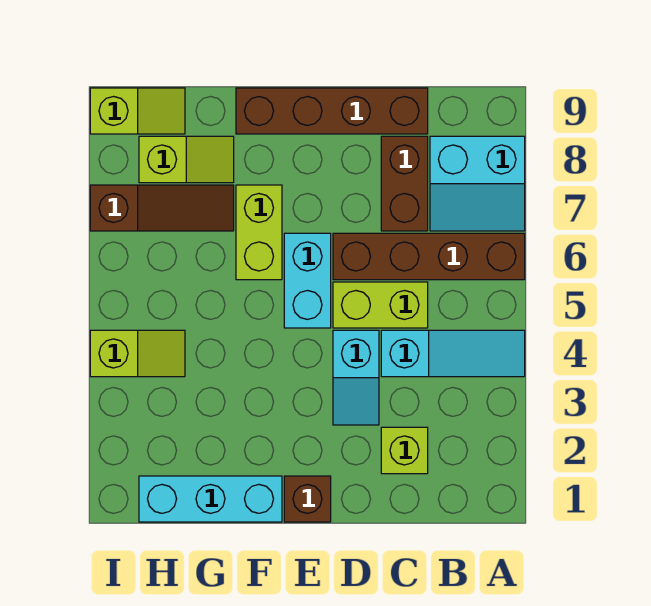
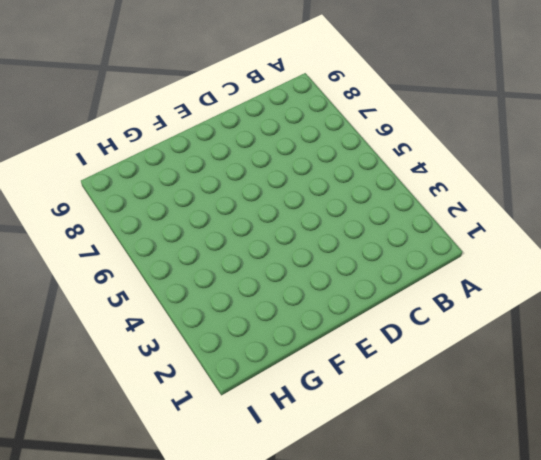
none -> cyan 1x3 slope [381,330,525,377]
none -> brown 1x4 brick [333,233,525,280]
none -> cyan 2x2 slope [430,136,525,231]

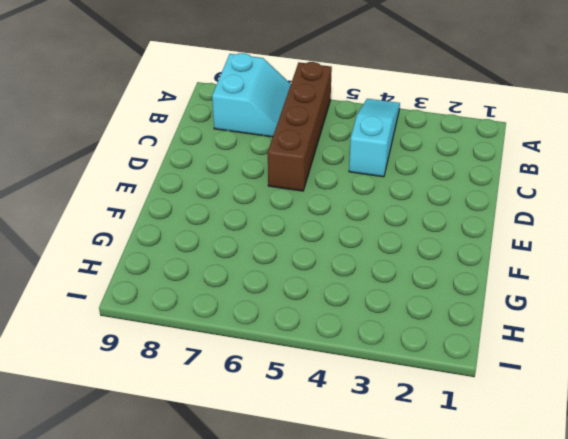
none -> lime 1x1 brick [381,427,428,474]
none -> lime 1x2 brick [333,282,428,328]
none -> brown 1x2 brick [381,136,428,231]

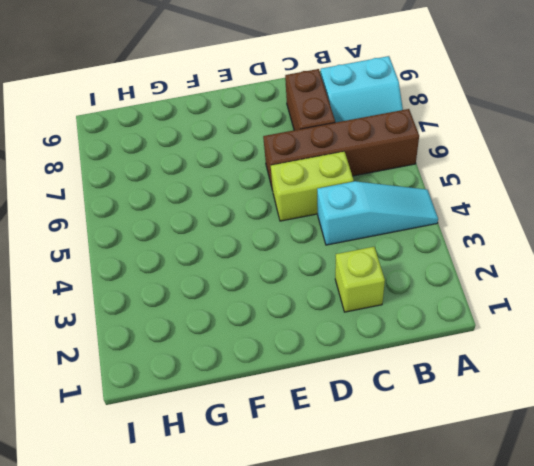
none -> brown 1x4 brick [236,88,428,134]
none -> cyan 1x2 slope [333,330,379,425]
none -> brown 1x1 brick [284,476,331,522]

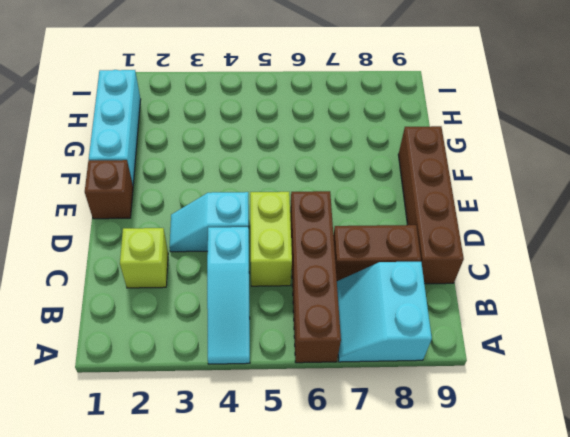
none -> cyan 1x2 brick [284,233,331,328]
none -> lime 1x2 brick [236,185,282,280]
none -> brown 1x3 slope [90,185,234,231]

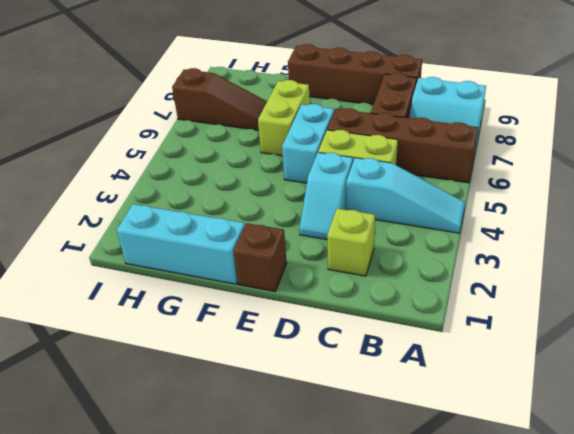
none -> lime 1x2 slope [139,136,234,183]
none -> lime 1x2 slope [90,330,185,377]
none -> lime 1x2 slope [90,88,185,134]

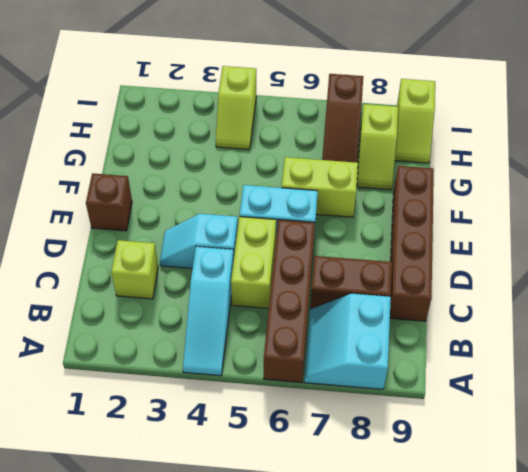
none -> cyan 1x3 brick [139,476,282,522]

